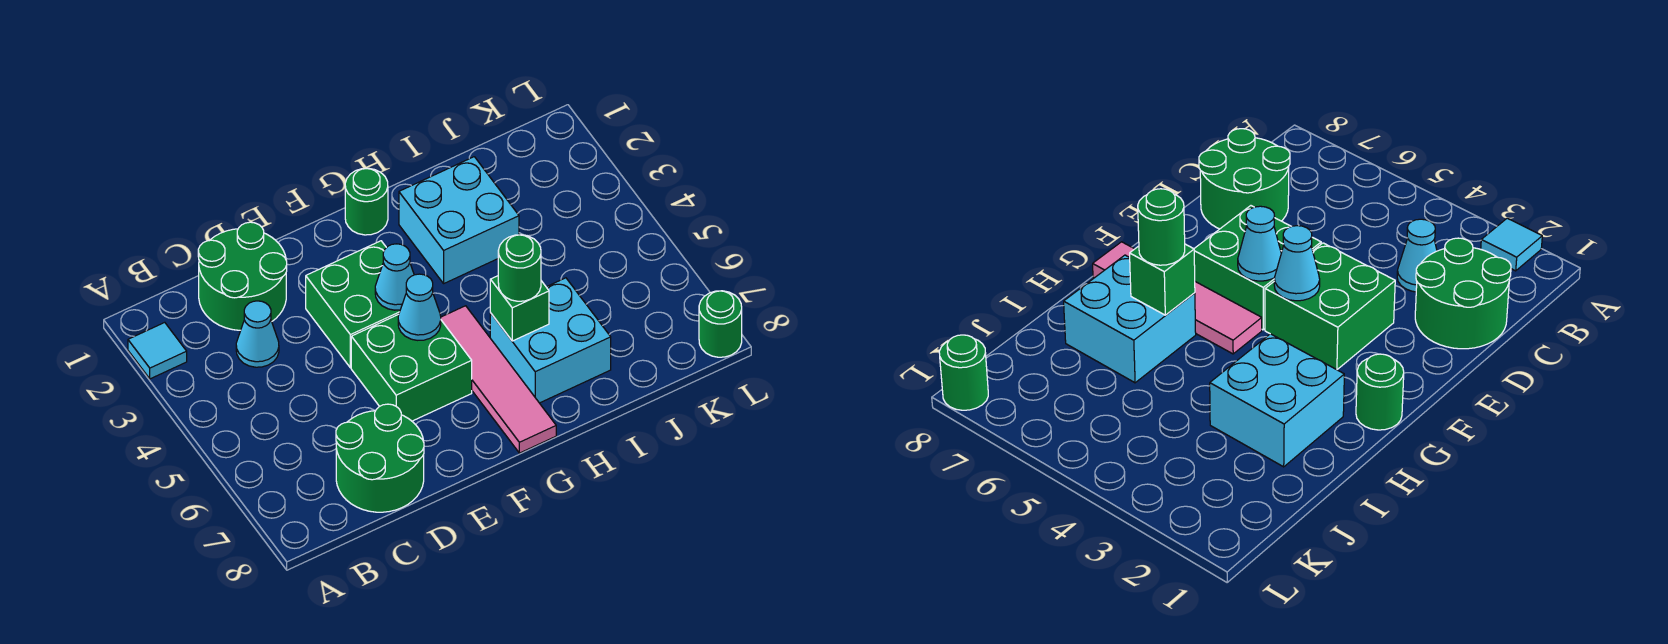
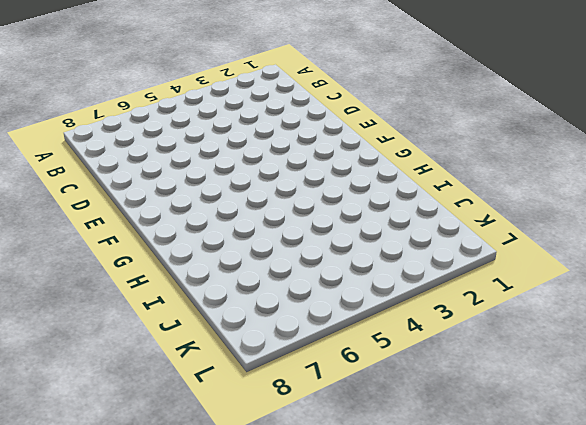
none -> cyan 1x1 tile [128,322,187,379]
none -> green 2x2 round brick [198,222,287,330]
none -> cyan 1x1 cone [236,301,279,367]

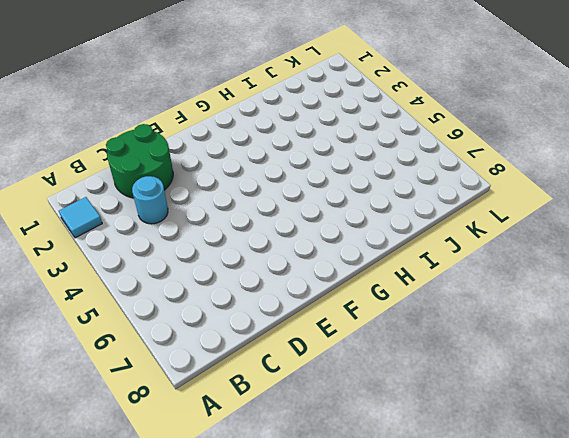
cyan 1x1 round brick [132,176,168,224] -> cyan 1x1 cone [236,301,279,367]
none -> green 2x2 round brick [336,404,424,512]
none -> green 2x2 brick [306,241,400,368]
none -> green 2x2 brick [351,314,472,421]

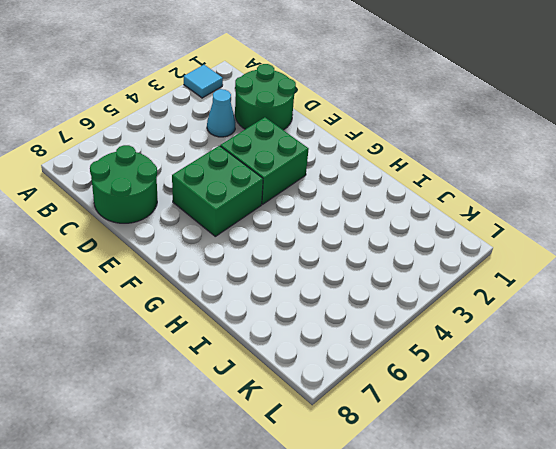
none -> green 1x1 round brick [345,168,388,235]
none -> pink 1x4 tile [441,306,556,453]
none -> cyan 2x2 brick [399,157,519,283]

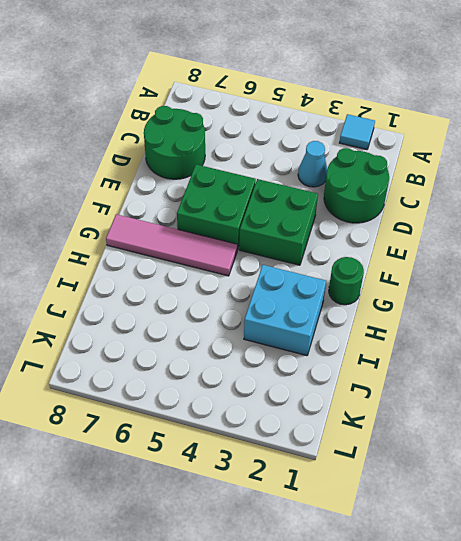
none -> cyan 2x2 brick [490,278,611,403]
none -> green 1x1 round brick [699,291,742,357]
none -> cyan 1x1 cone [375,244,414,310]

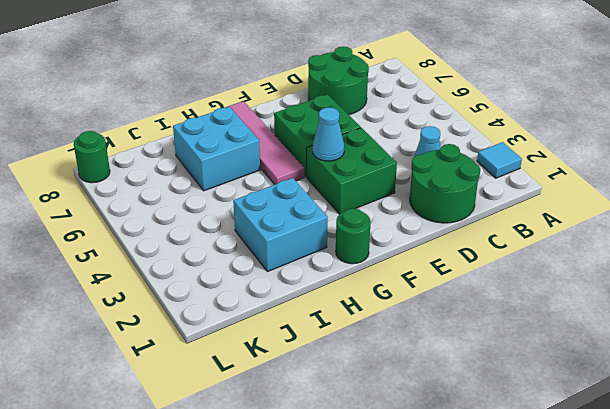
none -> cyan 1x1 cone [398,274,441,340]
none -> green 1x1 brick [490,276,549,341]
none -> green 1x1 round brick [498,235,541,301]

